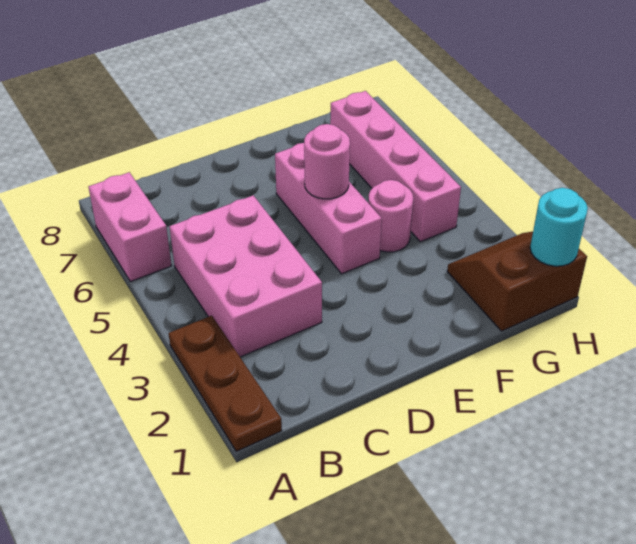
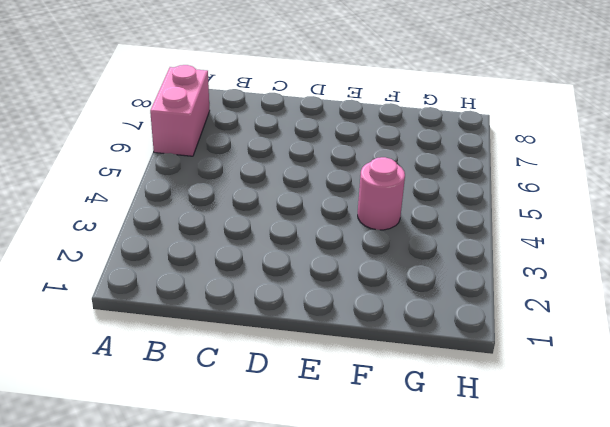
none -> brown 1x3 plate [169,316,282,451]
none -> pink 2x3 brick [169,195,322,357]

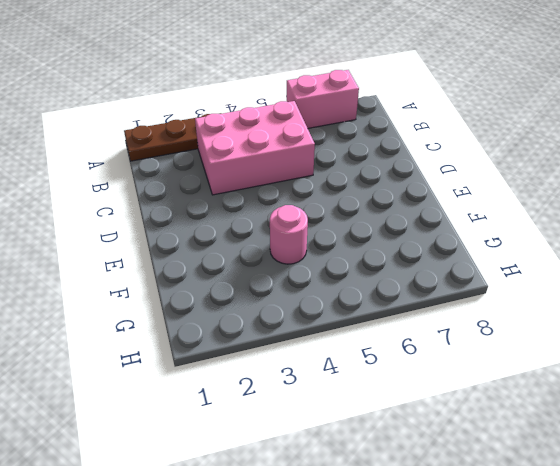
none -> pink 1x3 brick [275,143,382,274]
none -> brown 2x2 slope [447,232,587,331]

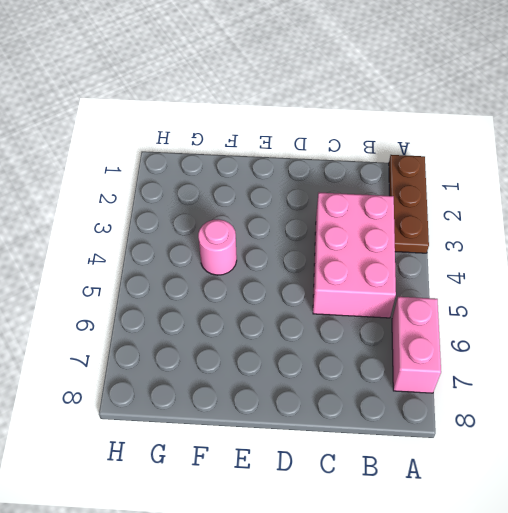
none -> pink 1x3 brick [275,143,382,274]
none -> brown 2x2 slope [447,232,587,331]

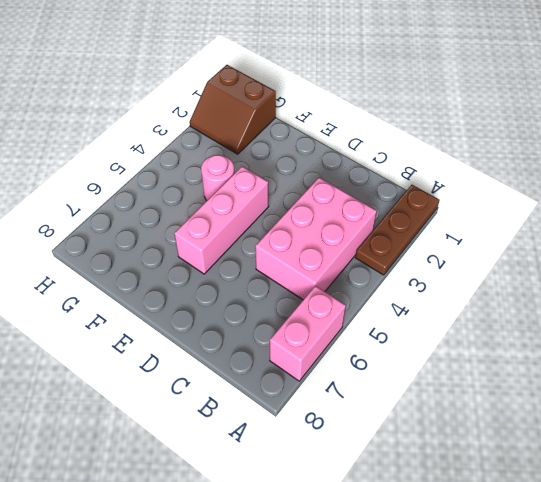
none -> pink 1x4 brick [330,91,461,242]
none -> pink 1x1 round brick [304,124,350,199]

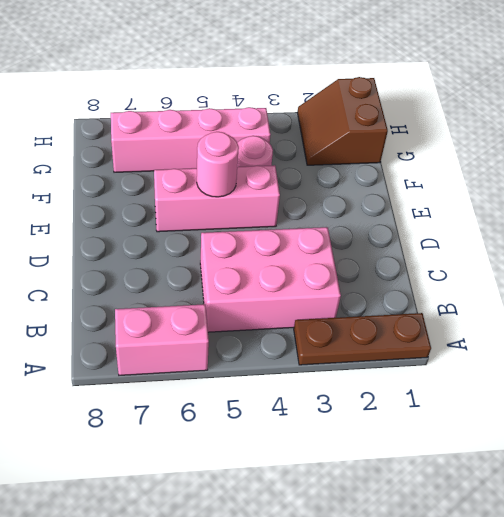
none -> cyan 1x1 round brick [530,188,588,266]

